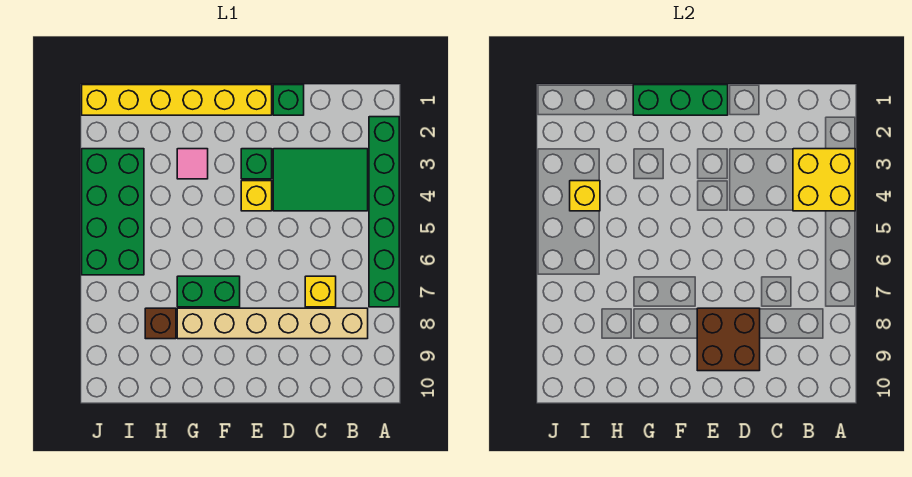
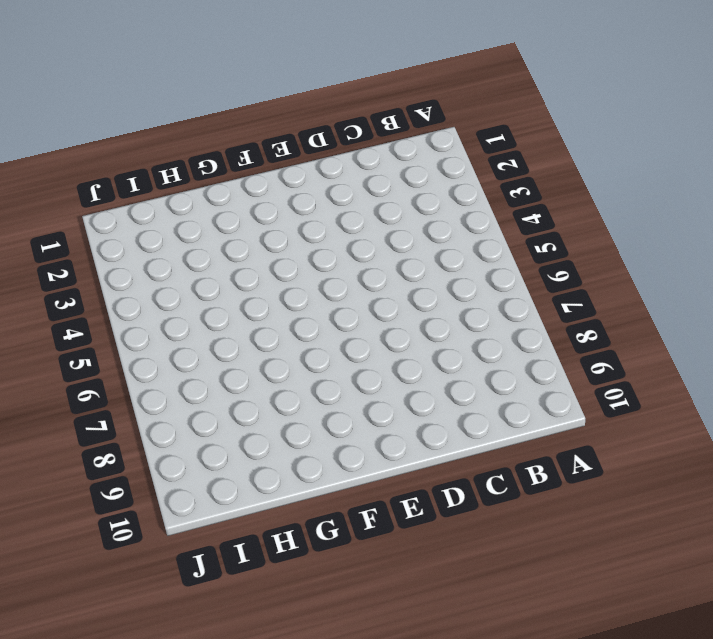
none -> green 1x6 brick [369,117,399,307]
none -> green 2x3 tile [273,149,368,211]
none -> tan 1x6 brick [177,308,368,339]

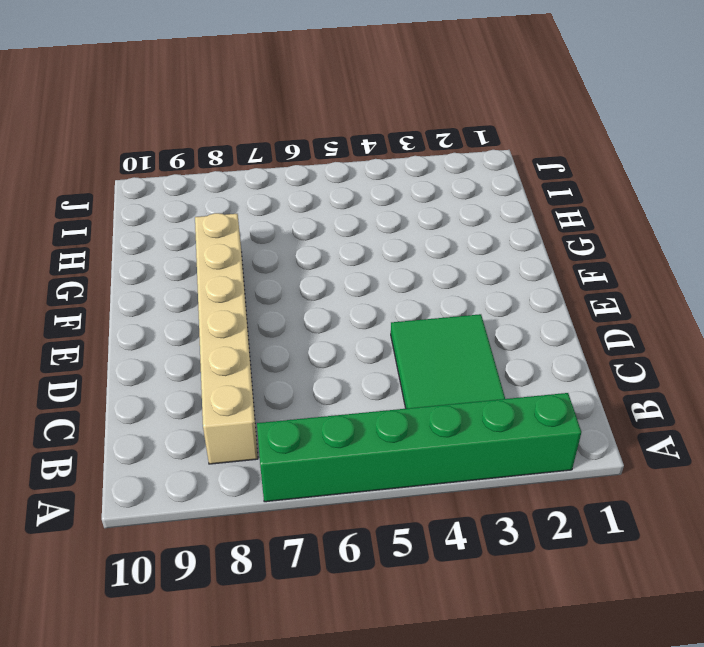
none -> yellow 1x1 brick [305,276,336,307]
none -> green 1x1 brick [273,85,304,115]
none -> yellow 1x6 brick [82,85,272,115]

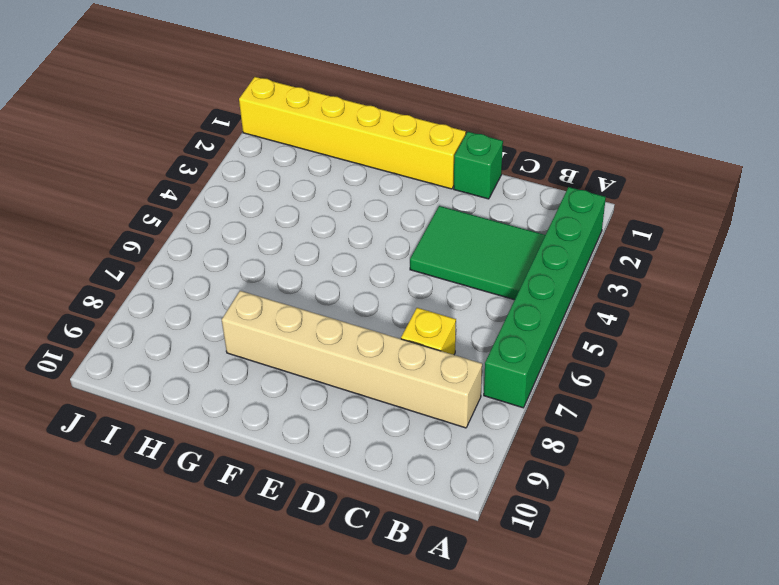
none -> green 1x1 brick [241,149,272,179]
none -> yellow 1x1 brick [241,181,272,211]
none -> green 1x2 brick [177,276,240,307]

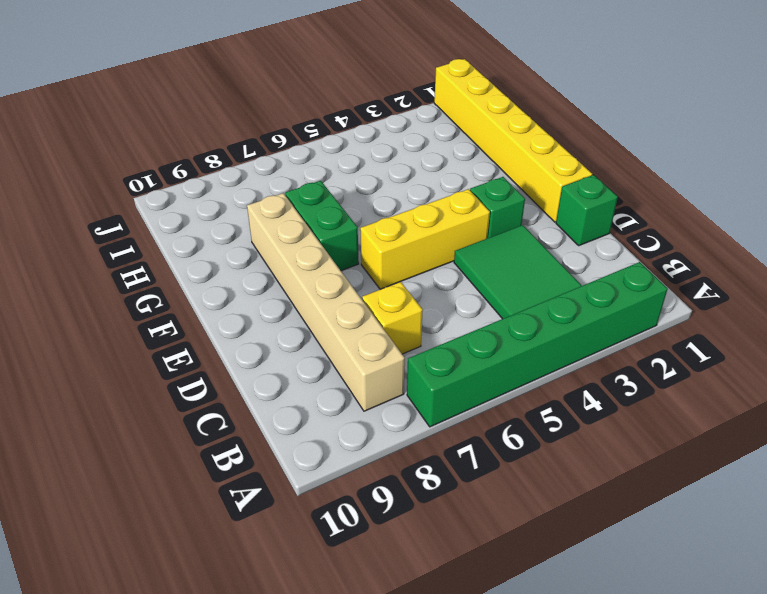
yellow 1x3 brick [360,189,490,289] -> yellow 1x1 brick [241,181,272,211]
none -> pink 1x1 tile [177,149,208,179]
none -> brown 1x1 brick [145,308,176,339]
none -> green 2x4 brick [82,149,144,275]

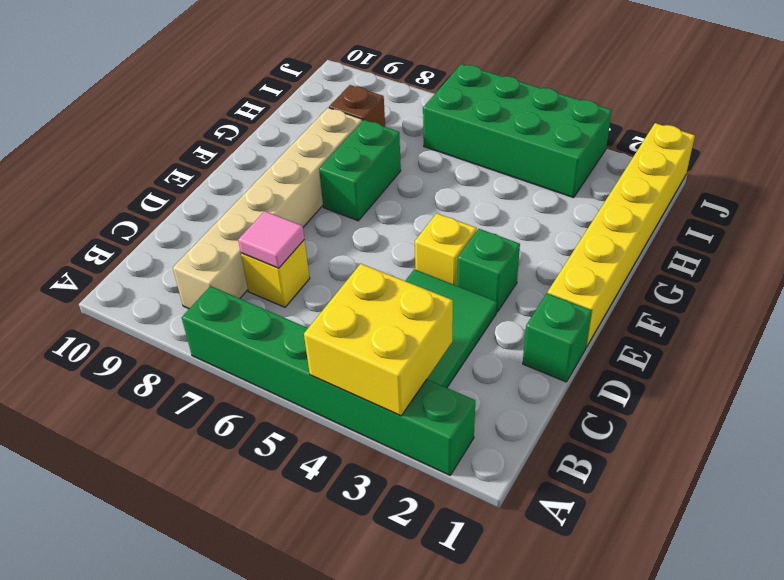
pink 1x1 tile [238,211,304,268] -> pink 1x1 tile moved to [177,149,208,179]
none -> brown 2x2 brick [697,308,760,371]
none -> green 1x3 brick [633,85,728,115]
none -> yellow 1x1 brick [570,181,600,211]

